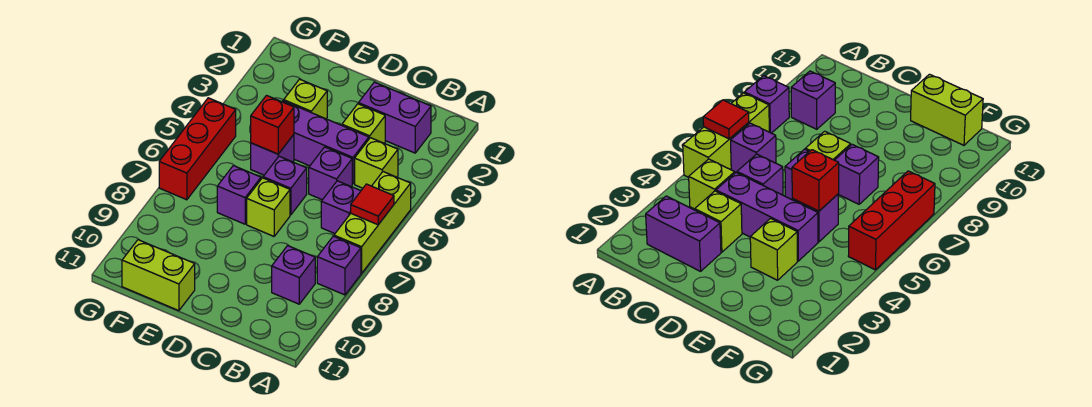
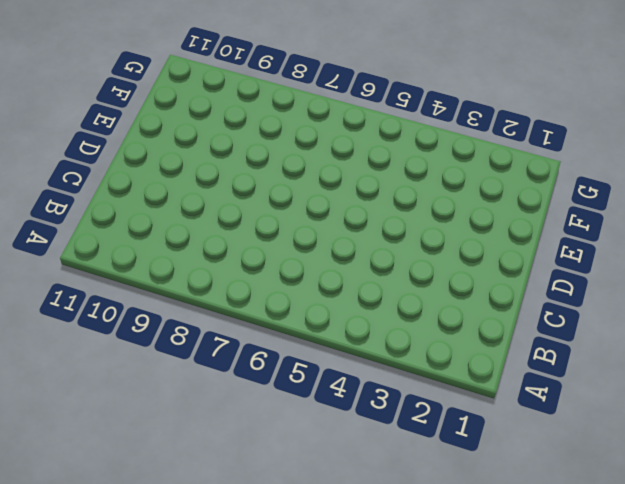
none -> lime 1x3 brick [334,172,411,273]
none -> purple 1x1 brick [317,236,361,295]
none -> purple 1x2 brick [359,82,431,153]

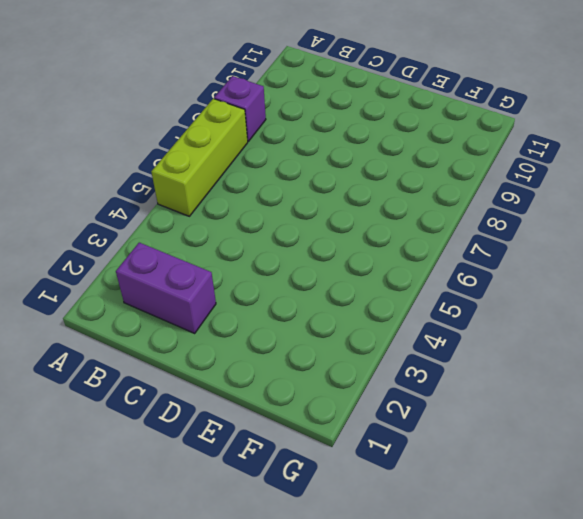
none -> lime 1x1 brick [355,138,398,188]
none -> purple 1x1 brick [321,181,361,234]
none -> purple 1x1 brick [272,246,315,304]

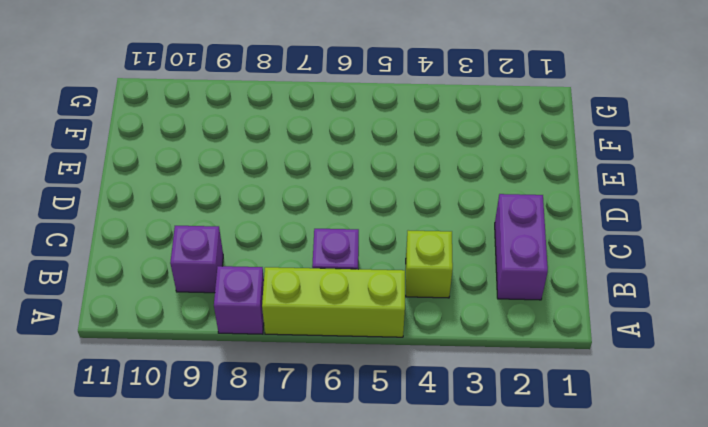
none -> lime 1x1 brick [342,104,385,143]
none -> purple 1x3 brick [282,101,369,184]
none -> purple 1x1 brick [309,147,352,200]

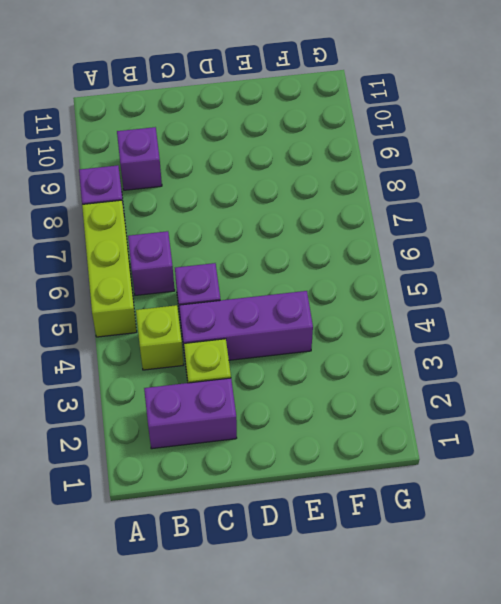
none -> purple 1x1 brick [263,156,307,215]
none -> lime 1x1 brick [247,178,290,236]
none -> lime 1x1 brick [284,79,327,119]

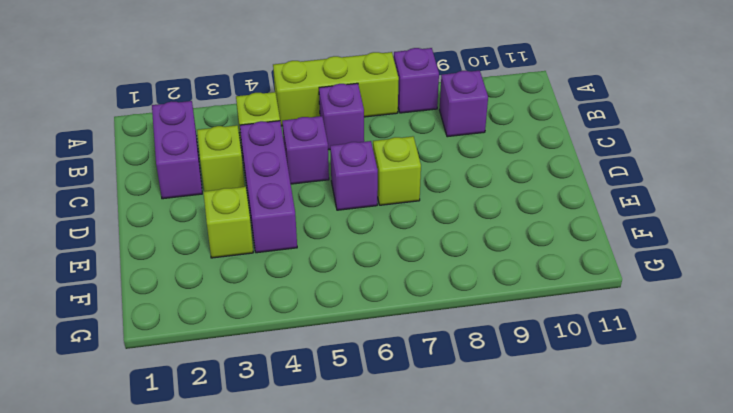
none -> purple 1x1 brick [251,135,294,175]
none -> purple 1x1 brick [217,166,261,224]
none -> lime 1x2 brick [122,240,195,311]

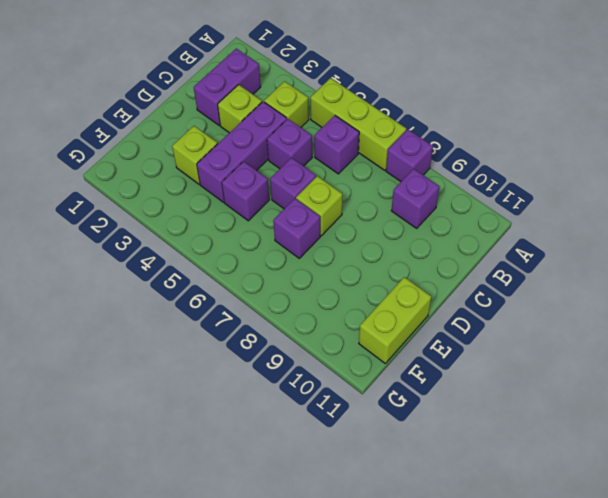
none -> red 1x3 brick [159,98,236,200]
none -> red 1x1 tile [351,184,394,225]
none -> red 1x1 brick [251,96,294,154]

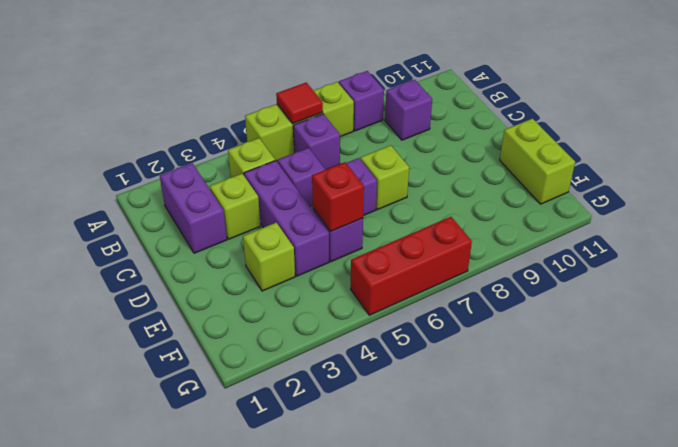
none -> purple 1x1 brick [217,166,261,224]

